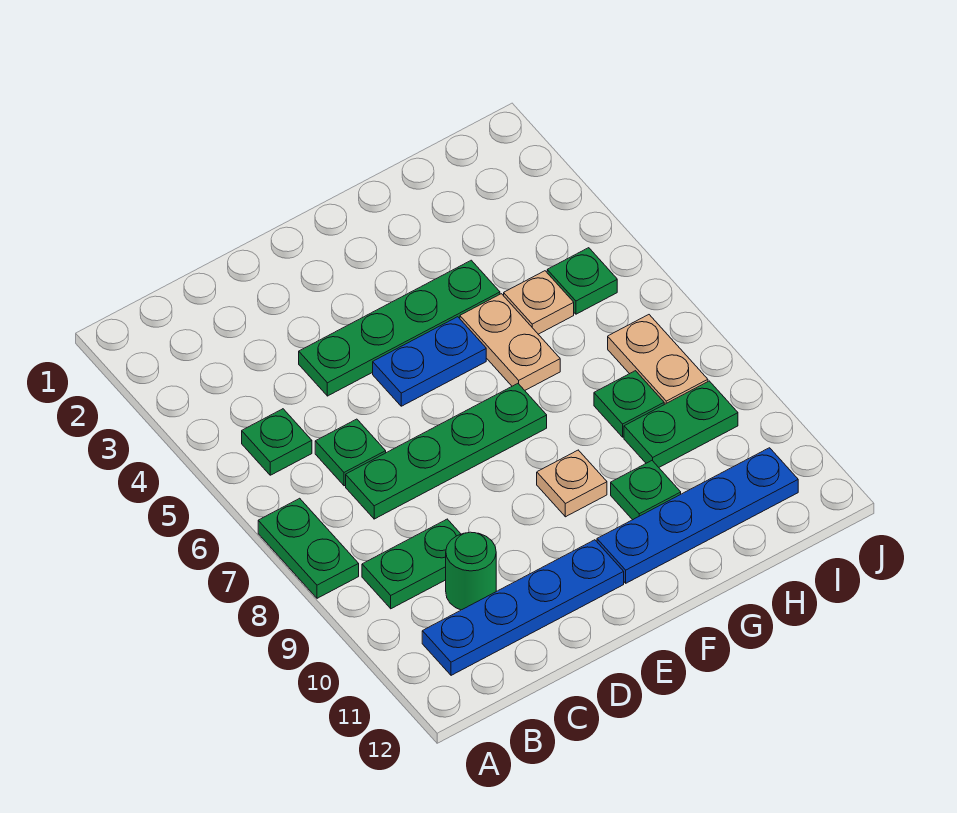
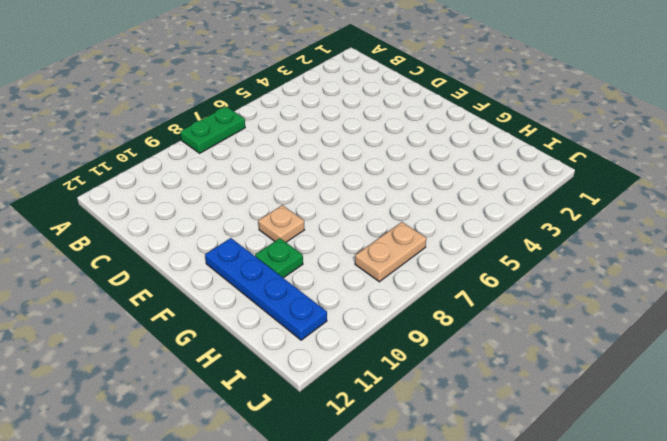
none -> green 1x1 plate [242,409,312,475]
none -> green 1x2 plate [362,519,461,609]
none -> blue 1x4 plate [422,540,624,675]

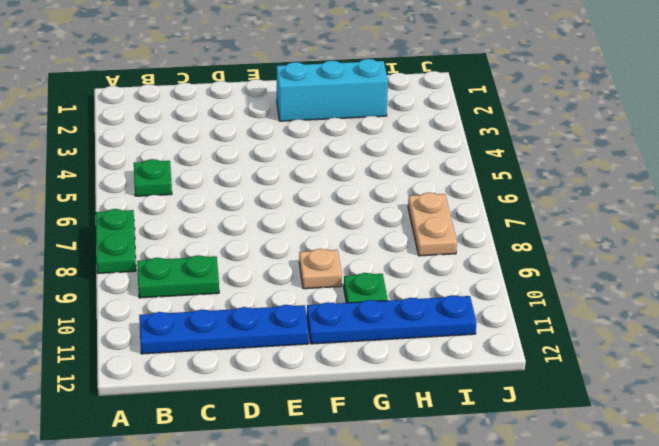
cyan 1x3 brick [277,59,388,121] -> none
none -> green 1x1 plate [315,419,386,486]
none -> green 1x4 plate [346,384,547,519]
none -> green 1x1 round brick [446,532,496,610]

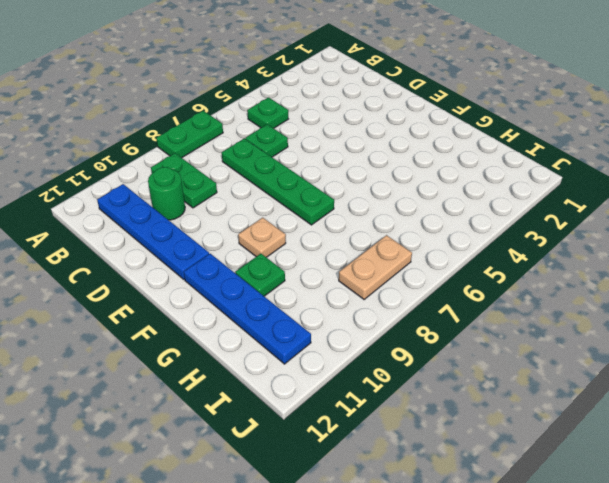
none -> green 1x4 plate [299,260,500,396]
none -> blue 1x2 plate [373,317,486,406]
none -> tan 1x2 plate [460,294,560,390]

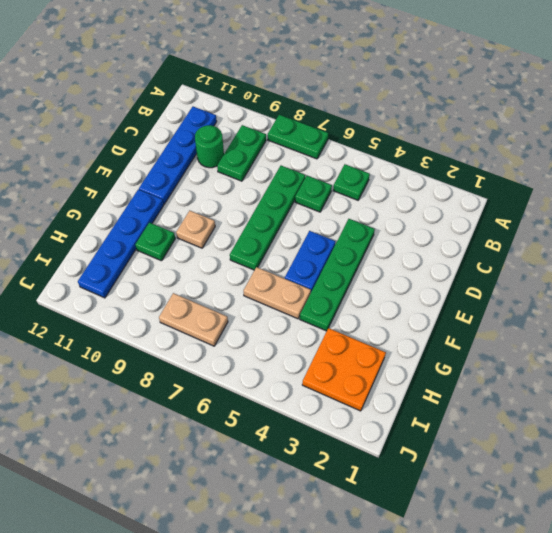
orange 2x2 plate [302,328,386,411] -> none
none -> tan 1x1 plate [504,271,574,334]
none -> green 1x1 plate [594,371,664,437]
none -> green 1x2 plate [624,381,738,467]

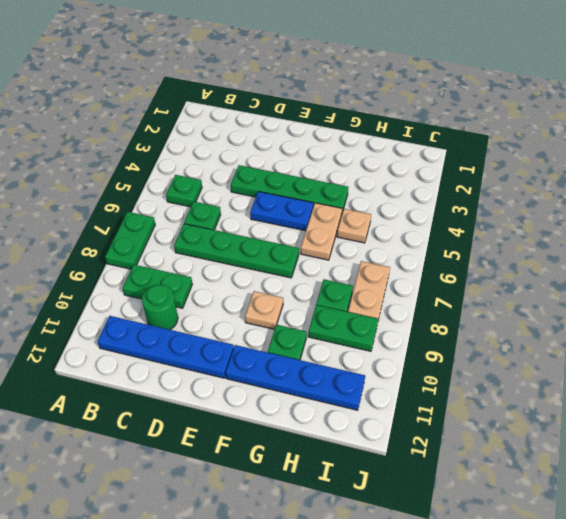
none -> green 1x1 plate [547,248,617,314]

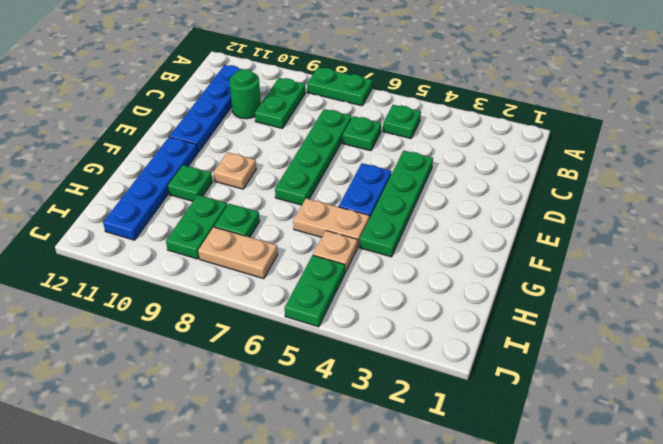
green 1x2 plate [285,255,345,327] -> green 1x1 plate [547,248,617,314]

